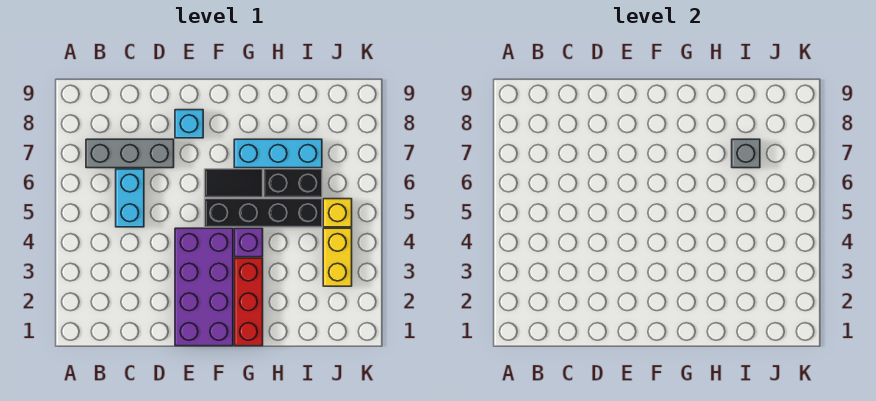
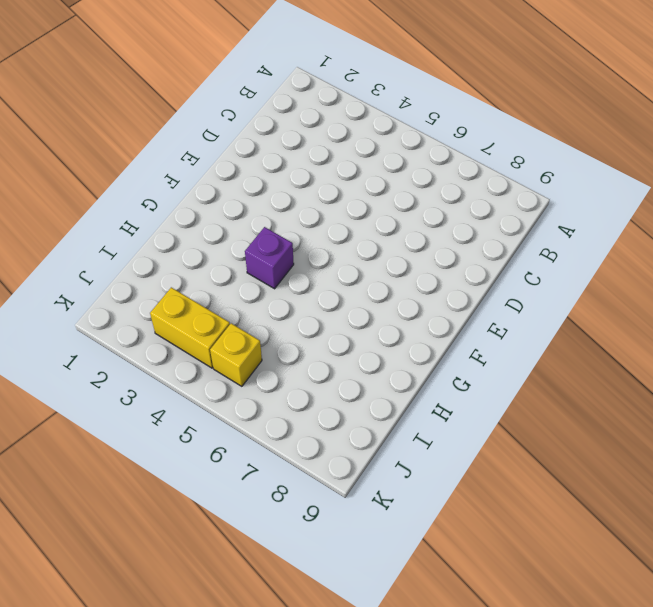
none -> grey 1x3 brick [86,139,174,168]
none -> cyan 1x2 brick [116,169,144,227]
none -> purple 2x4 brick [175,228,233,346]

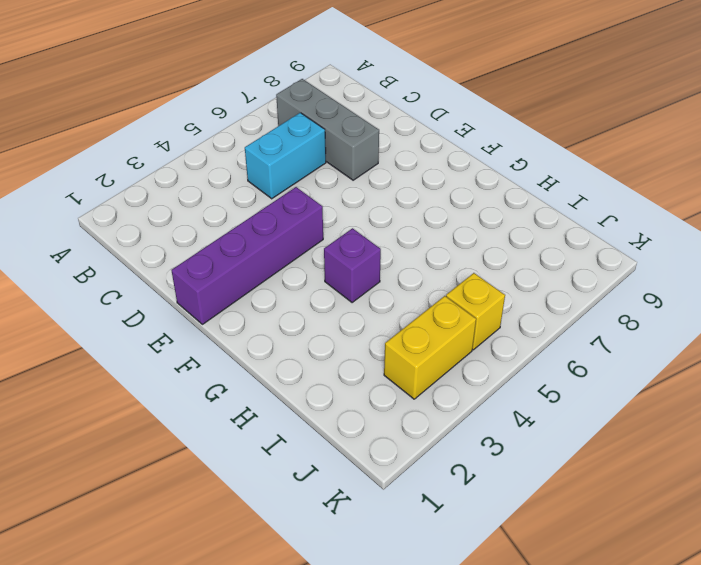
purple 1x4 brick [171,187,323,324] -> purple 2x4 brick [175,228,233,346]
none -> cyan 1x1 brick [175,110,203,138]
none -> black 1x4 brick [205,199,322,227]
none -> black 1x2 tile [205,169,263,197]

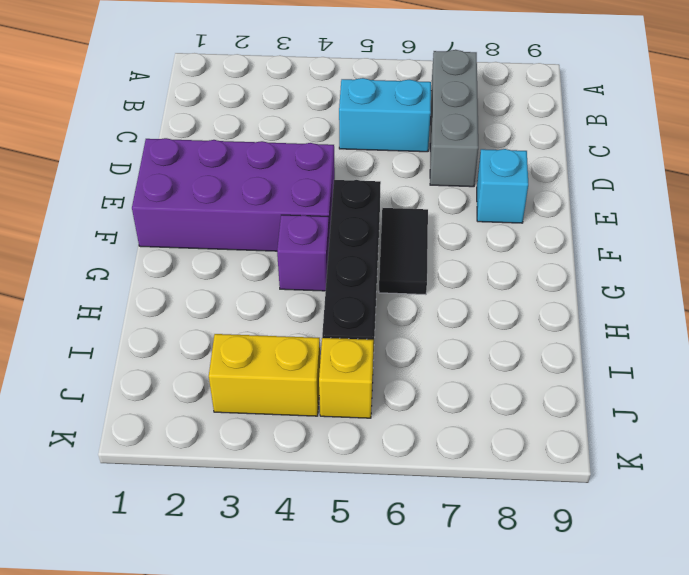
none -> red 1x3 brick [234,258,263,346]
none -> cyan 1x3 brick [234,139,322,168]
none -> black 1x2 brick [264,169,322,197]

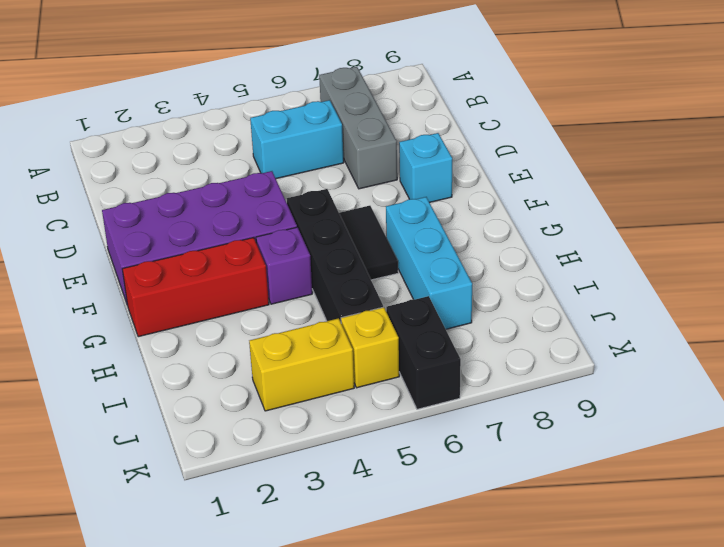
black 1x2 brick [386,296,461,409] -> black 1x2 brick moved to [264,169,322,197]
none -> grey 1x1 brick [732,139,760,168]

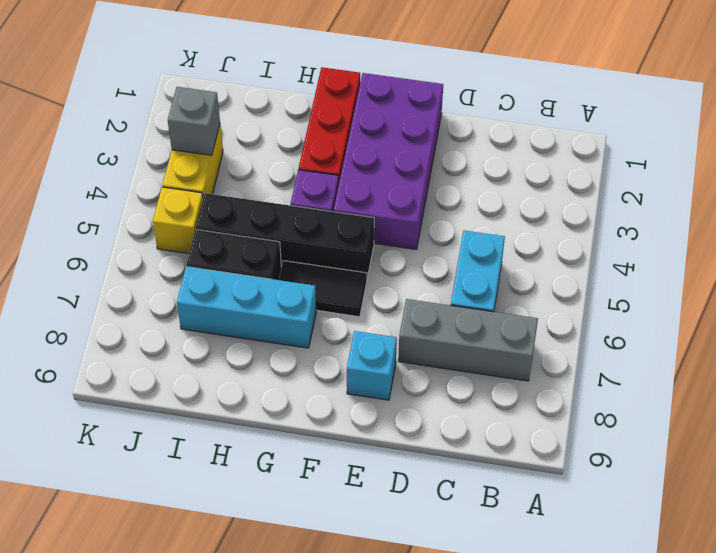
grey 1x1 brick [168,87,220,155] -> grey 1x1 brick moved to [732,139,760,168]

